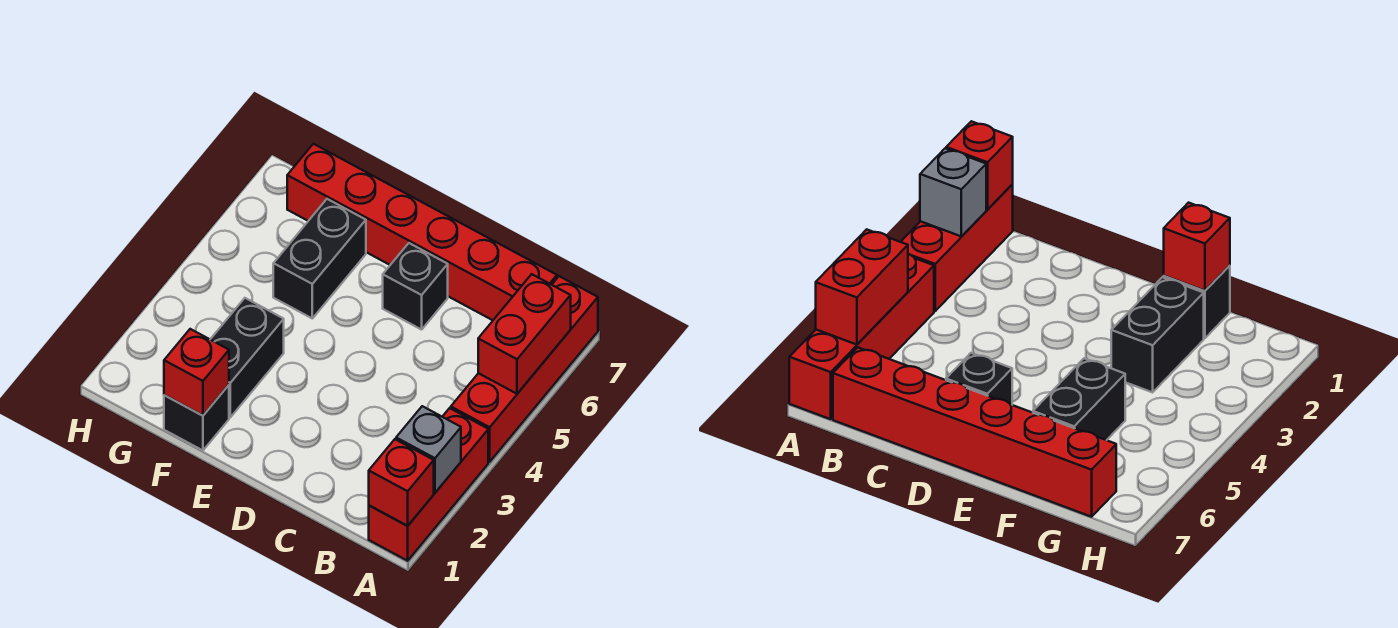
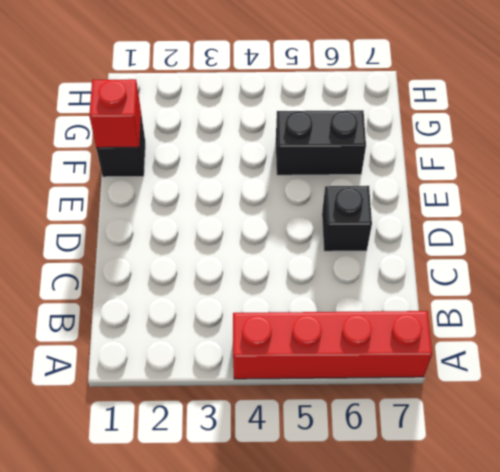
none -> red 1x3 brick [369,408,488,561]
none -> red 1x6 brick [287,144,557,320]

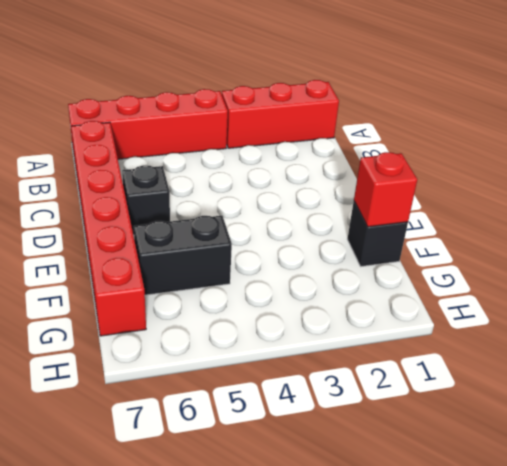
none -> black 1x2 brick [210,298,284,417]
none -> red 1x1 brick [369,439,434,526]

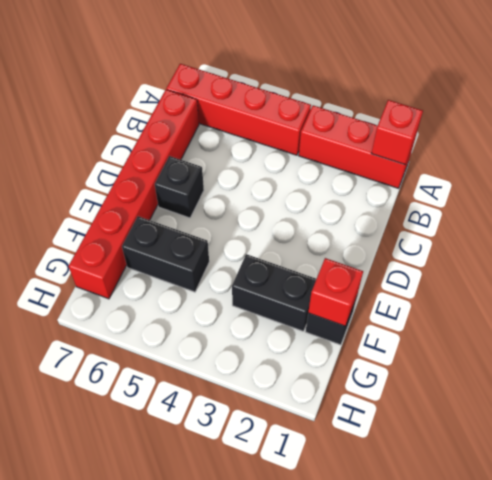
none -> grey 1x1 brick [396,406,461,493]
none -> red 1x2 brick [478,274,571,394]

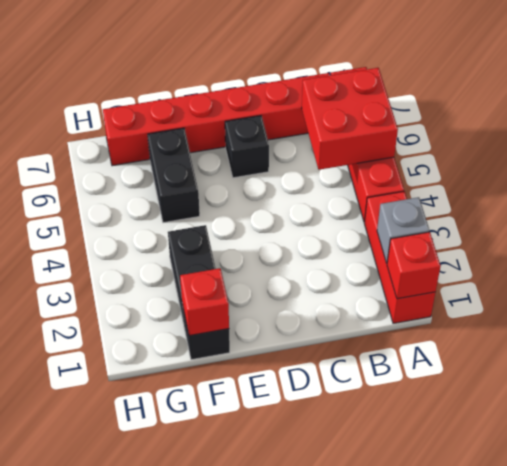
red 2x2 brick [302,68,398,170] -> red 1x2 brick [478,274,571,394]

